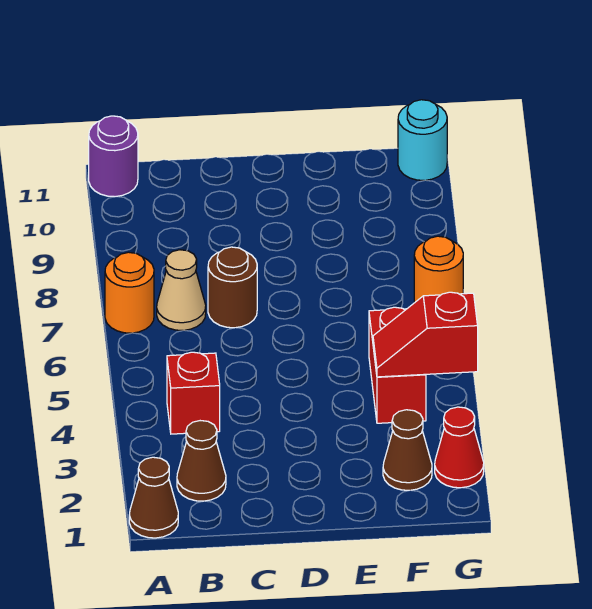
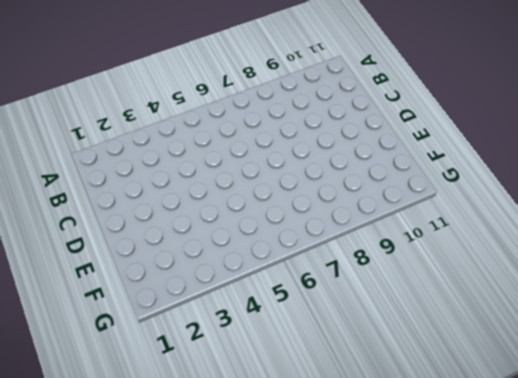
none -> brown 1x1 cone [129,457,178,538]
none -> orange 1x1 round brick [105,252,154,333]
none -> purple 1x1 round brick [89,116,138,197]

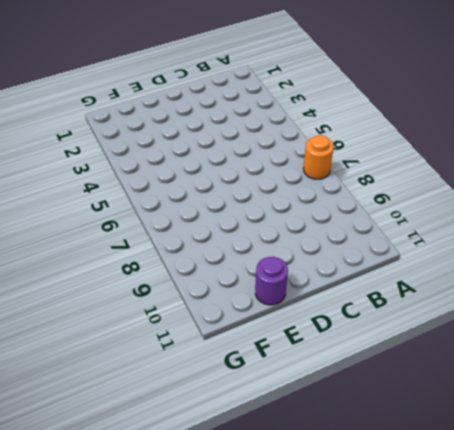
purple 1x1 round brick [255,257,288,305] -> purple 1x1 round brick moved to [89,116,138,197]
none -> brown 1x1 cone [129,457,178,538]
none -> brown 1x1 cone [177,421,226,501]
none -> red 1x1 brick [167,352,220,434]

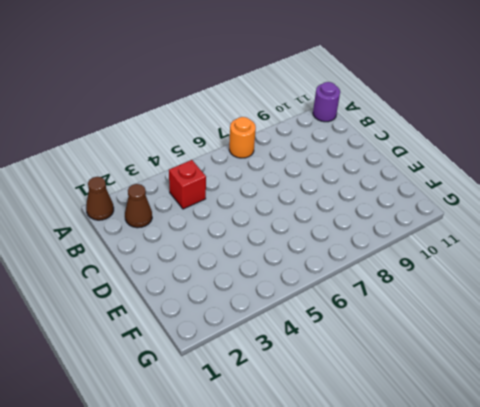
none -> tan 1x1 cone [157,250,206,330]
none -> brown 1x1 round brick [208,247,257,328]
none -> brown 1x1 cone [383,410,432,490]

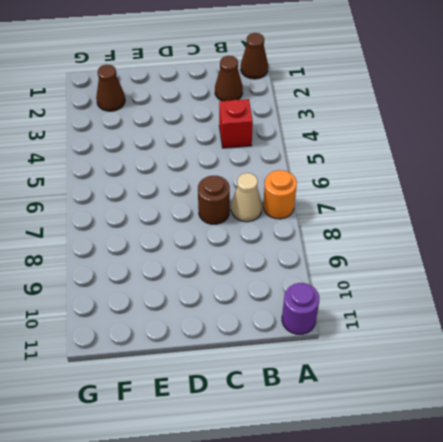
none -> red 1x2 brick [369,307,426,423]
none -> red 1x1 cone [435,407,484,488]
none -> orange 1x1 round brick [414,236,463,302]

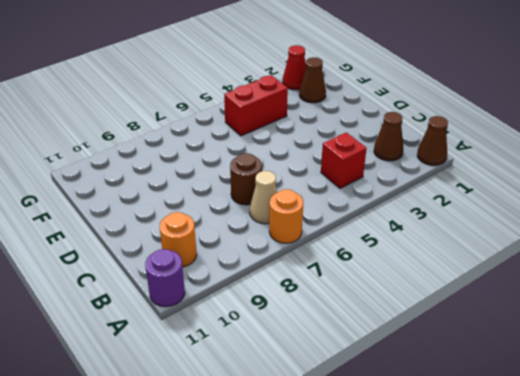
orange 1x1 round brick [160,212,197,267] -> orange 1x1 round brick moved to [414,236,463,302]
none -> cyan 1x1 round brick [398,100,447,180]
none -> red 1x2 slope [373,292,478,377]

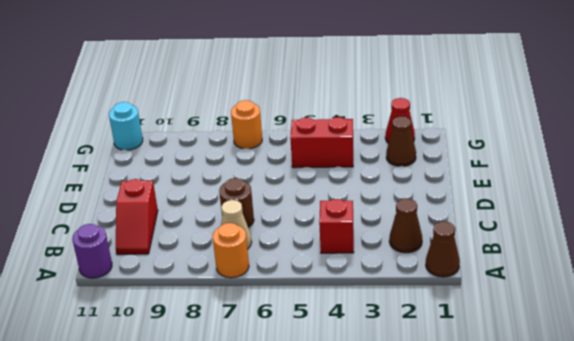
red 1x2 slope [116,179,158,254] -> red 1x2 slope moved to [373,292,478,377]

